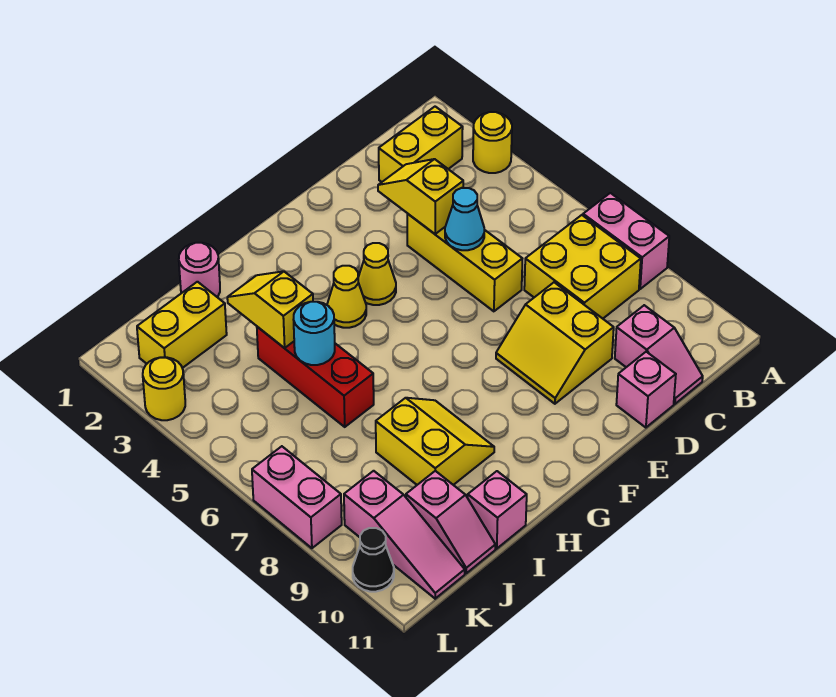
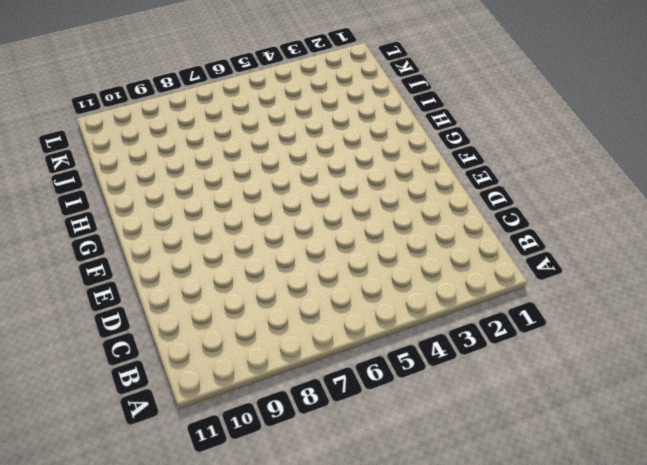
none -> yellow 1x1 round brick [473,112,512,173]
none -> pink 1x2 brick [583,193,669,289]
none -> yellow 1x2 brick [379,107,463,182]

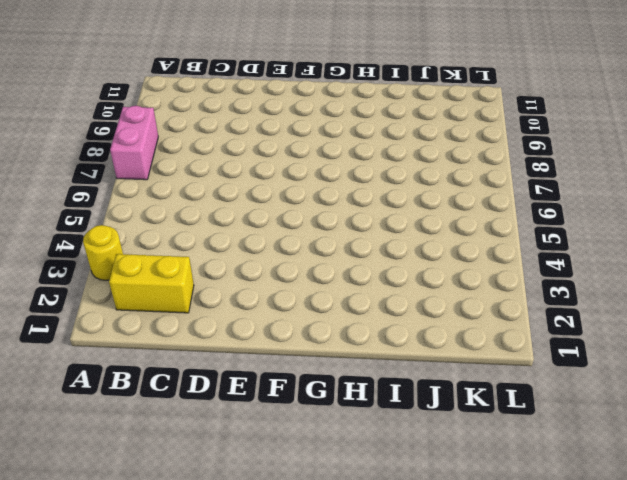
none -> yellow 2x2 brick [524,215,641,319]
none -> pink 1x2 slope [615,305,703,404]
none -> yellow 1x3 brick [407,214,522,311]

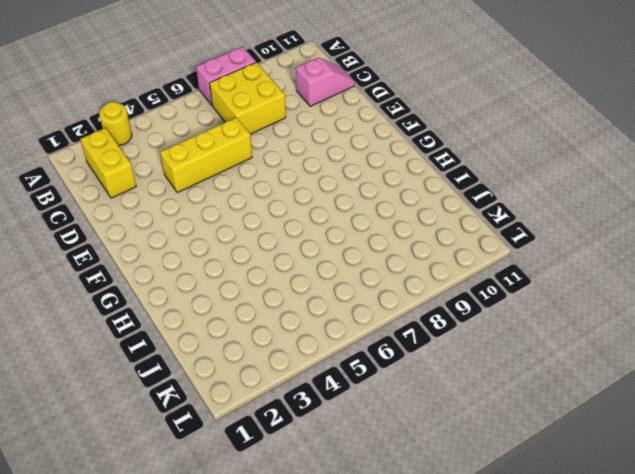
none -> yellow 2x2 slope [496,282,614,404]
none -> pink 1x1 brick [616,352,676,428]
none -> yellow 1x1 cone [358,243,396,305]

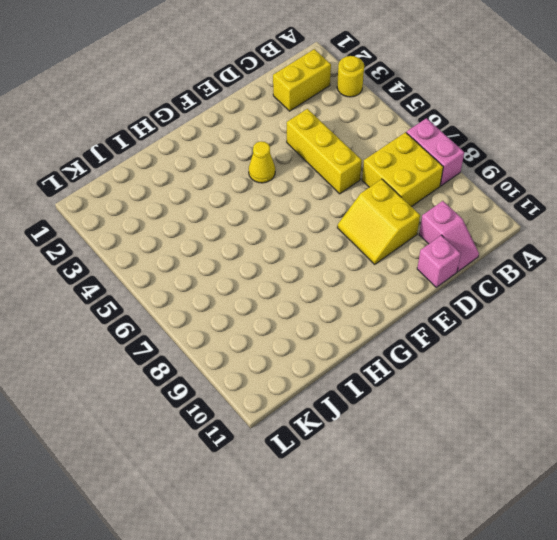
none -> yellow 1x1 cone [327,266,366,328]
none -> yellow 2x2 slope [376,398,494,485]
none -> pink 1x1 round brick [179,243,220,297]

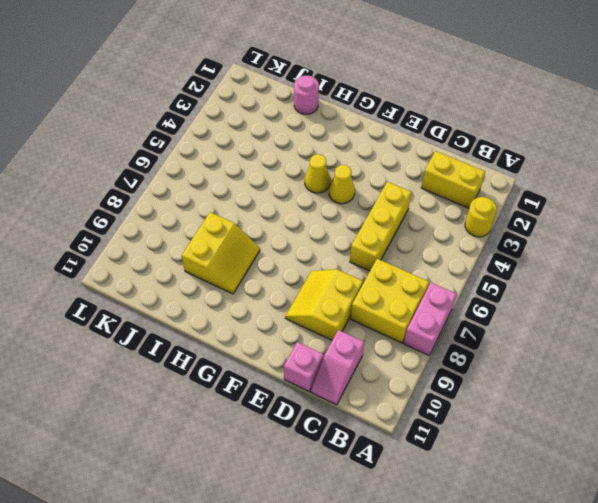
none -> red 1x3 brick [257,327,374,427]
none -> pink 1x1 brick [468,471,527,549]
none -> yellow 1x2 brick [137,282,227,368]

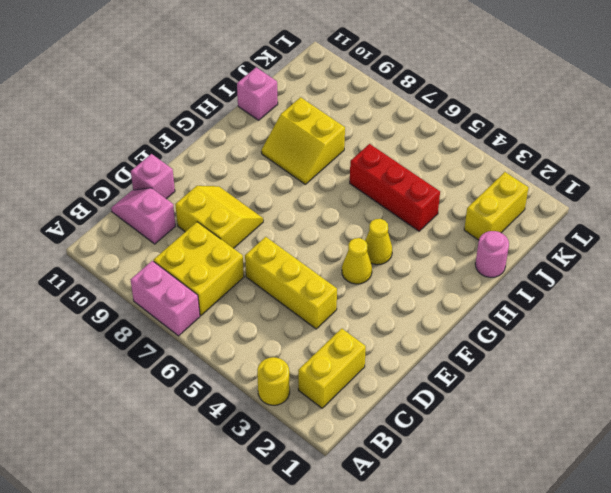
none -> pink 1x2 slope [406,471,495,573]
none -> pink 1x3 slope [344,471,465,599]
none -> yellow 1x1 round brick [143,357,185,420]

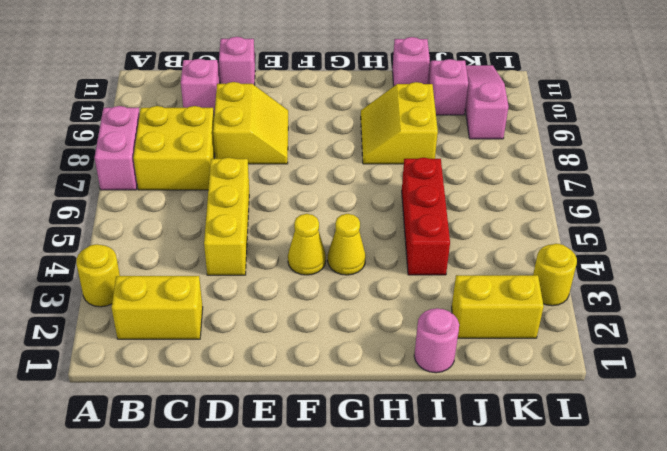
none -> pink 1x2 brick [252,446,342,548]
none -> black 1x1 cone [353,528,394,592]
none -> yellow 1x2 slope [378,159,463,234]

